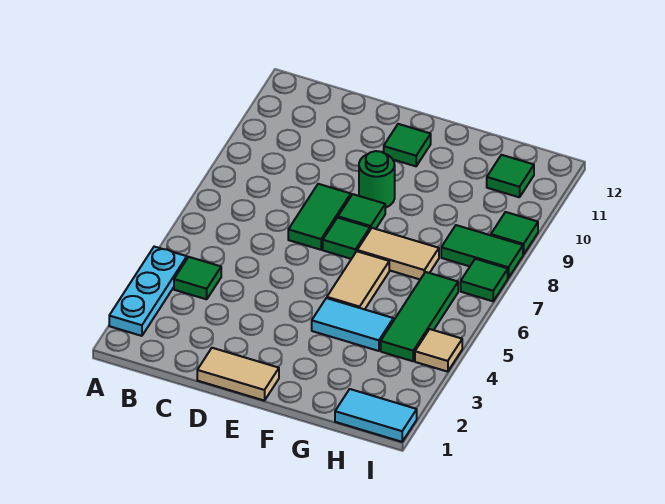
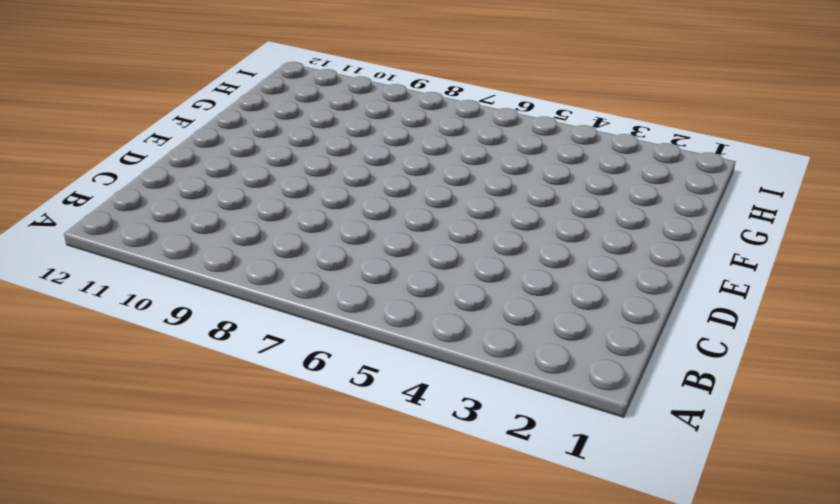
none -> cyan 1x3 plate [109,247,187,336]
none -> green 1x1 tile [174,257,221,299]
none -> tan 1x2 tile [197,348,279,401]

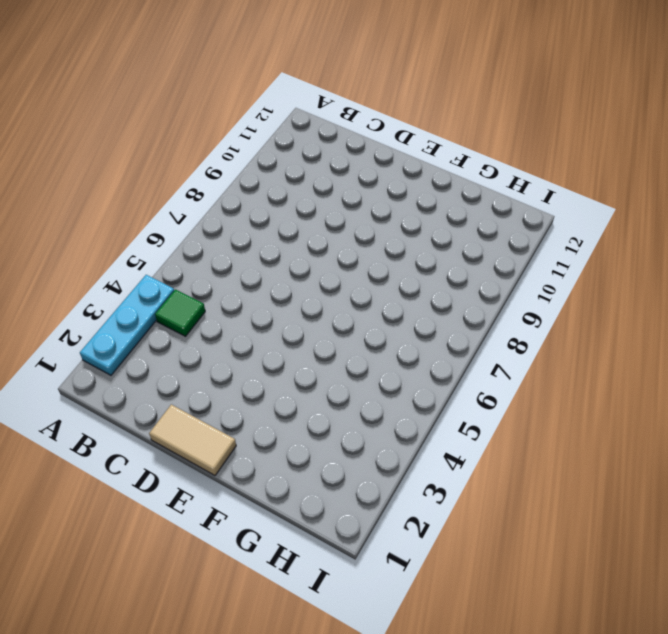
none -> green 1x2 tile [288,184,351,250]
none -> green 1x1 tile [323,218,370,259]
none -> green 1x1 tile [338,194,385,230]

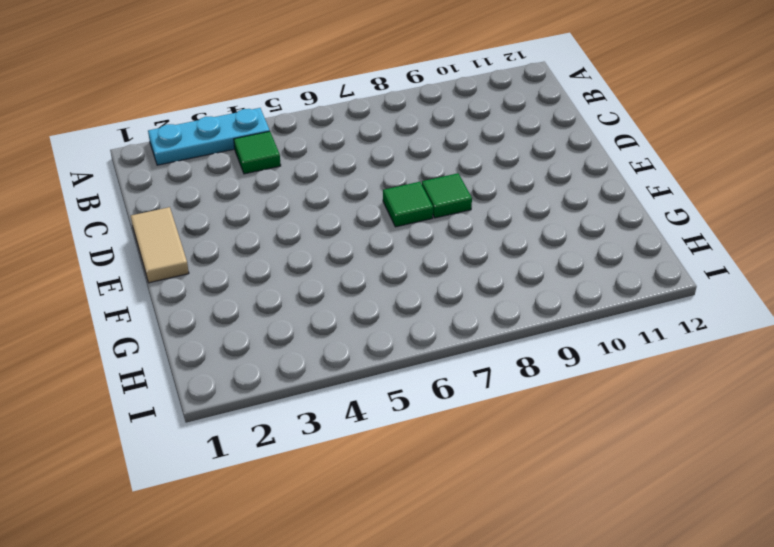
none -> green 1x2 tile [288,184,351,250]
none -> green 1x1 round brick [359,151,395,208]
none -> green 1x1 tile [384,124,431,166]

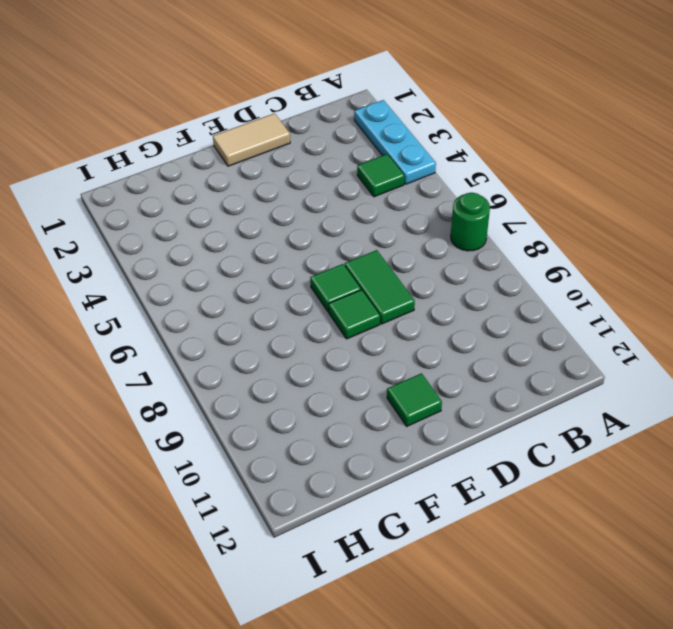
green 1x1 round brick [451,192,490,251] -> green 1x1 round brick moved to [359,151,395,208]
none -> cyan 1x2 tile [312,298,393,351]
none -> tan 1x2 tile [327,251,389,309]
none -> tan 1x2 tile [357,228,439,279]

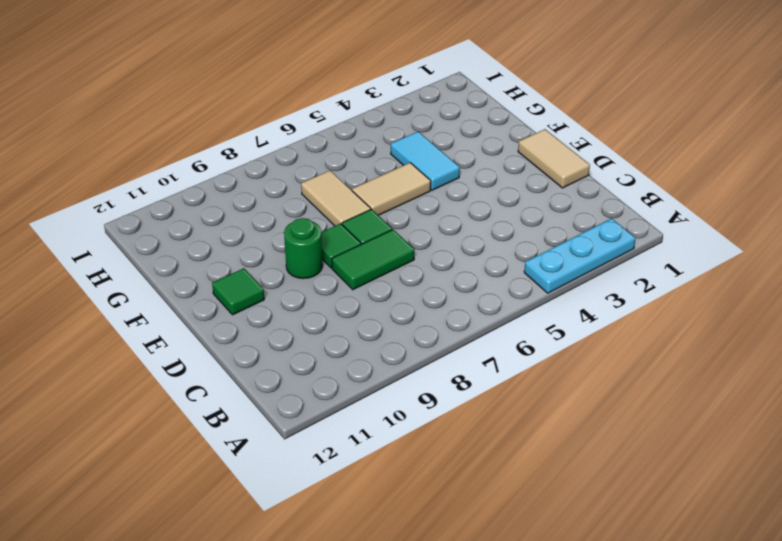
none -> green 1x1 tile [174,257,221,299]
none -> cyan 1x2 tile [335,389,417,442]
none -> green 1x3 tile [381,272,458,361]

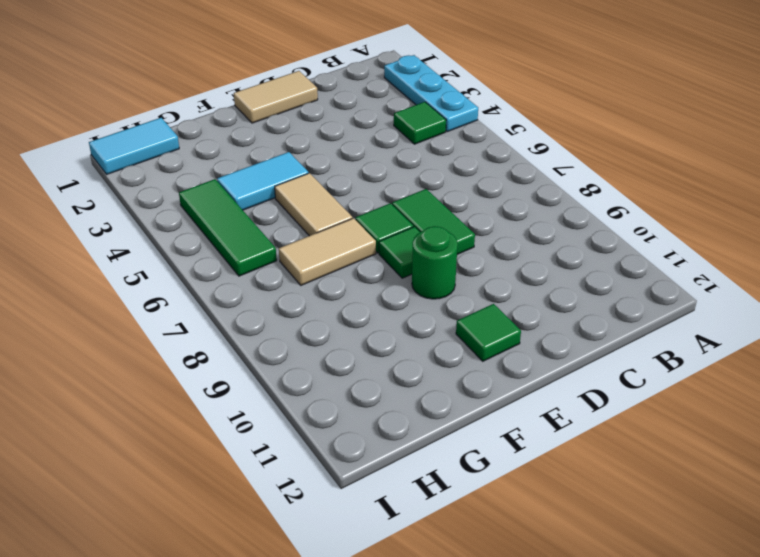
none -> green 1x2 tile [441,225,523,278]
none -> green 1x1 tile [487,155,534,197]
none -> tan 1x1 tile [415,329,462,372]

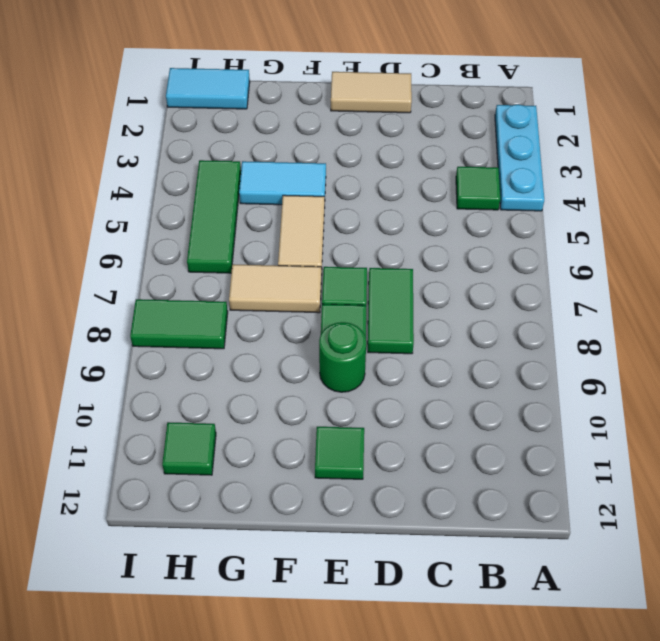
none -> tan 1x1 tile [415,329,462,372]
none -> green 1x1 tile [461,259,508,301]
none -> green 1x1 tile [491,212,538,255]

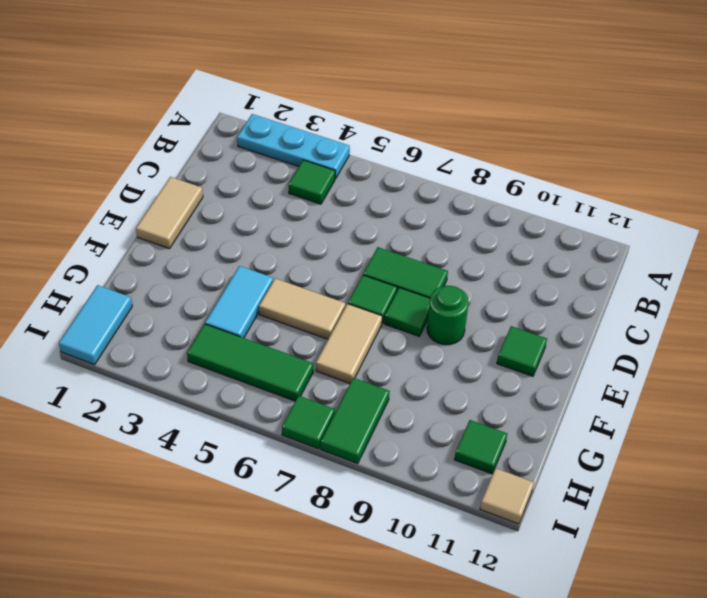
tan 1x1 tile [480,468,534,524] -> tan 1x1 tile moved to [415,329,462,372]
none -> green 1x1 tile [491,212,538,255]

